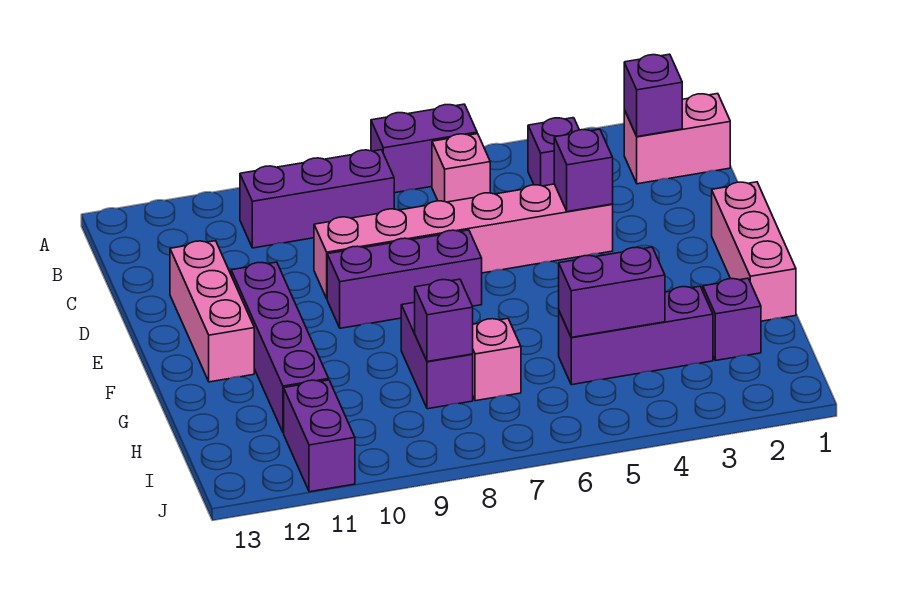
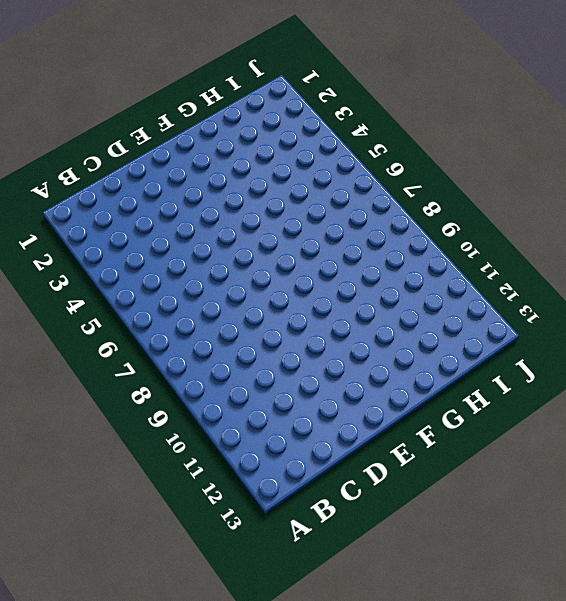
none -> purple 1x2 brick [371,104,477,193]
none -> pink 1x2 brick [624,94,730,184]
none -> purple 1x1 brick [528,118,579,186]

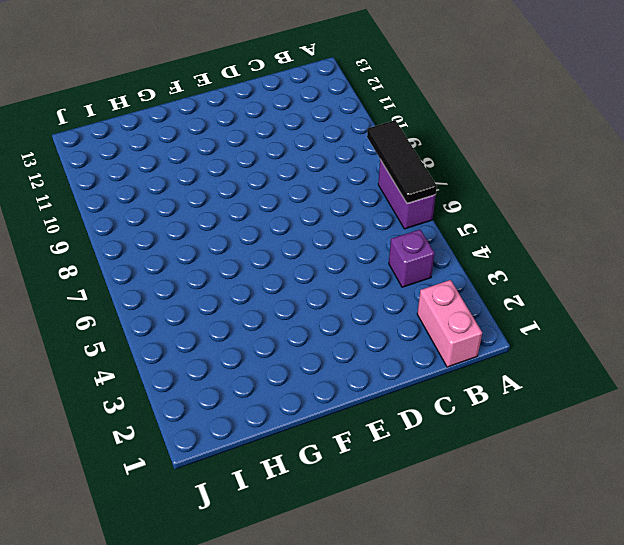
black 1x3 tile [367,120,437,203] -> none
none -> pink 1x1 brick [432,134,490,202]
none -> purple 1x3 brick [240,150,394,248]
none -> pink 1x6 brick [314,184,613,298]

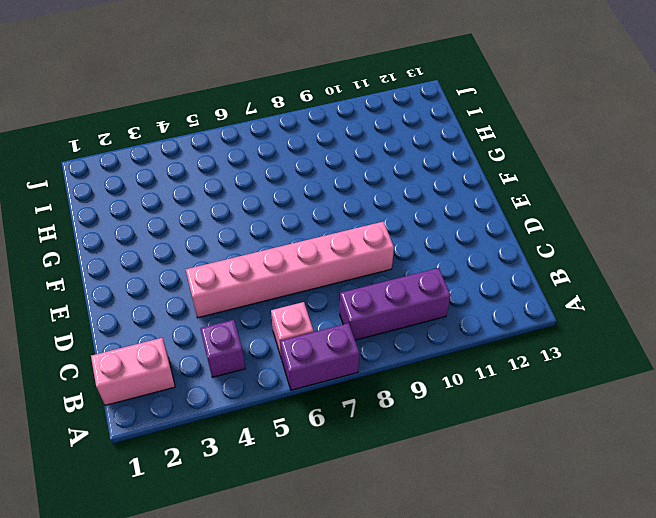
none -> pink 1x3 brick [170,241,254,382]
none -> pink 1x3 brick [712,182,796,321]
none -> purple 1x3 brick [327,230,482,328]

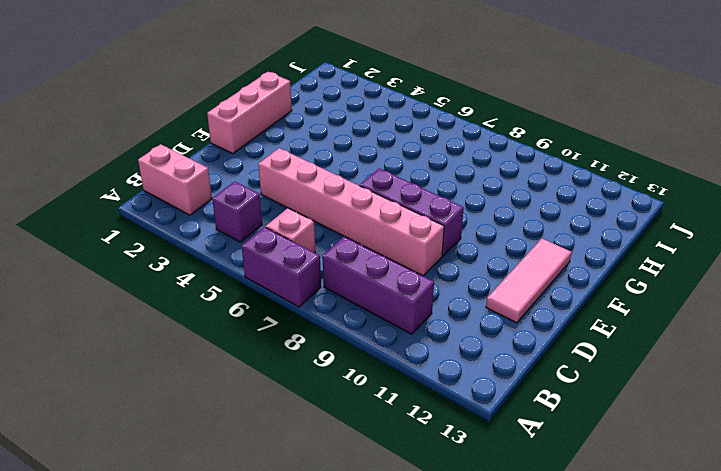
pink 1x3 tile [486,239,572,323] -> pink 1x3 brick [170,241,254,382]
none -> purple 1x4 brick [231,262,329,433]
none -> purple 1x2 brick [401,302,473,409]
none -> purple 1x1 brick [703,278,761,361]

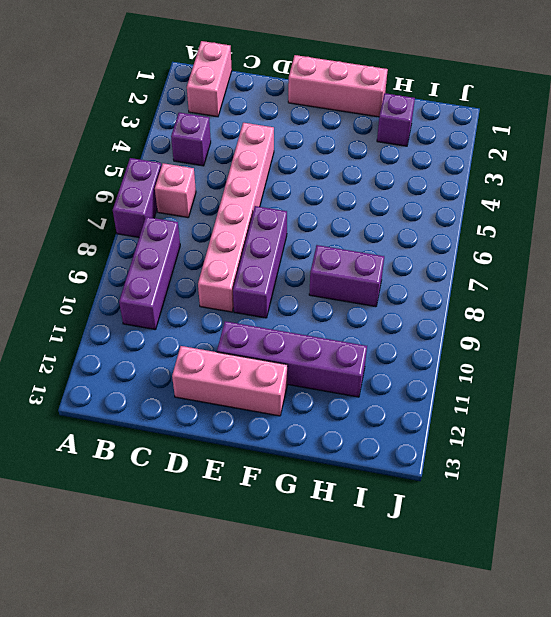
none -> purple 1x3 brick [559,286,713,385]
none -> pink 1x1 brick [473,319,521,401]
none -> purple 1x2 brick [284,380,355,492]

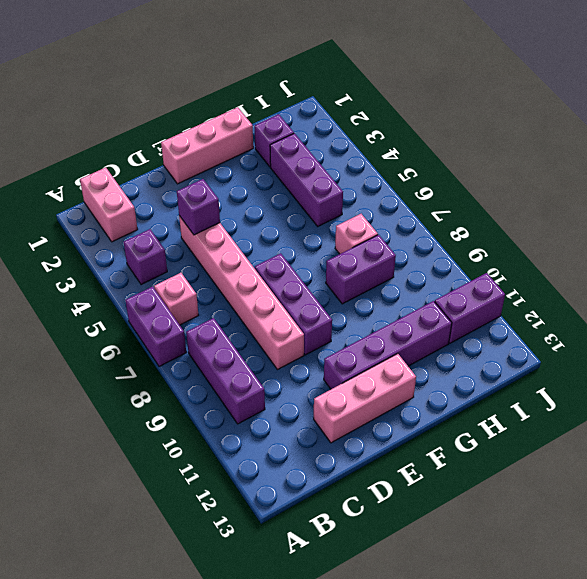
none -> purple 1x1 brick [624,54,682,137]
none -> purple 1x2 brick [559,247,665,337]
none -> purple 1x1 brick [415,279,473,362]

